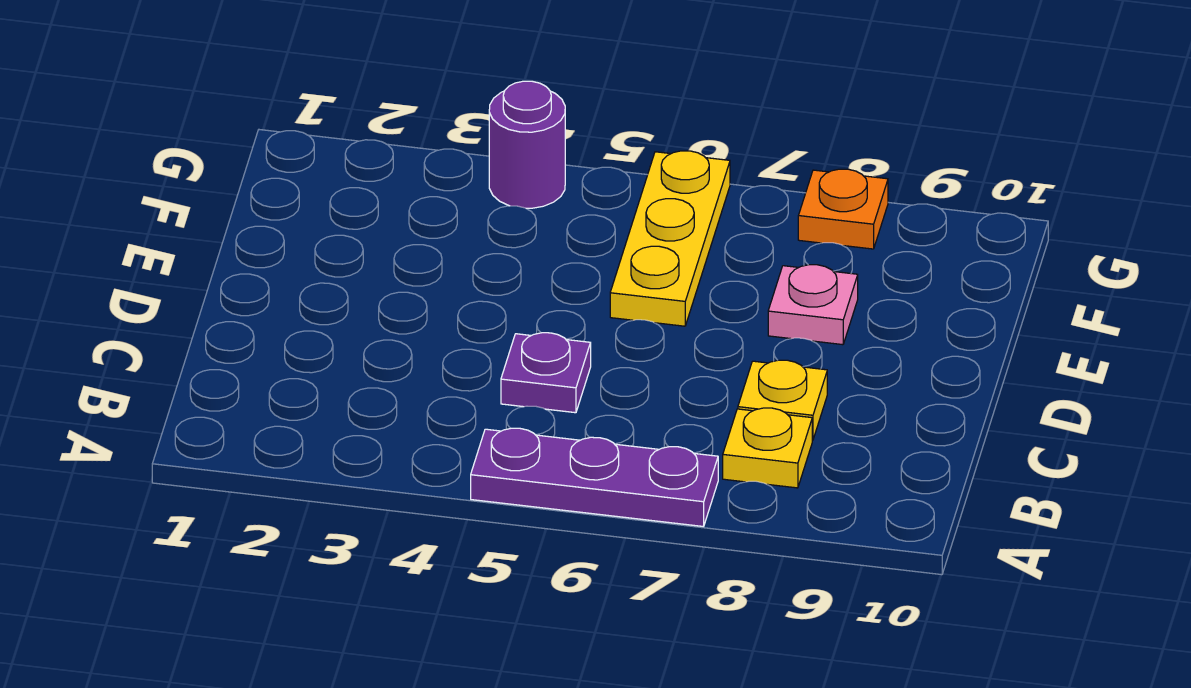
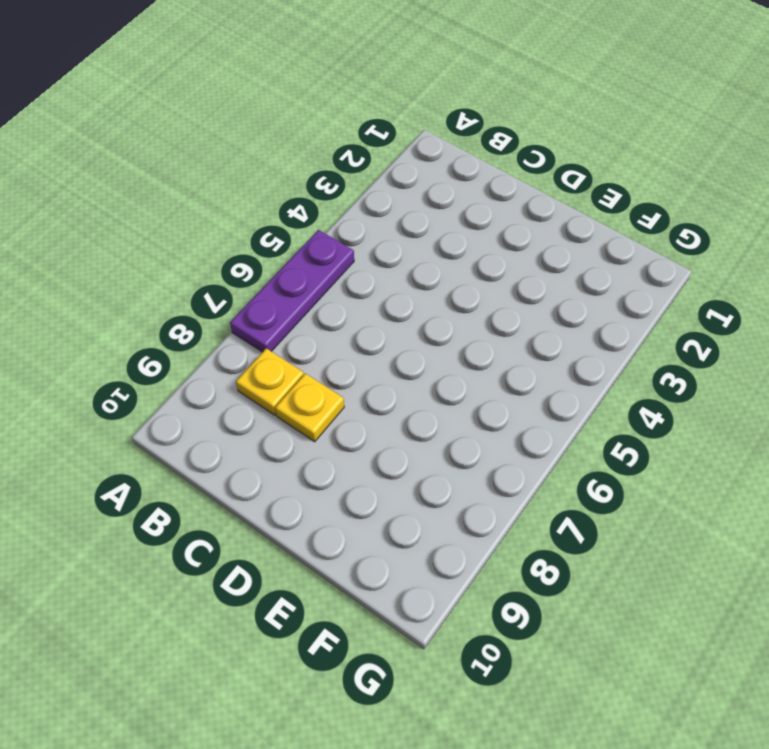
none -> purple 1x1 plate [501,333,591,413]
none -> yellow 1x3 plate [610,151,730,326]

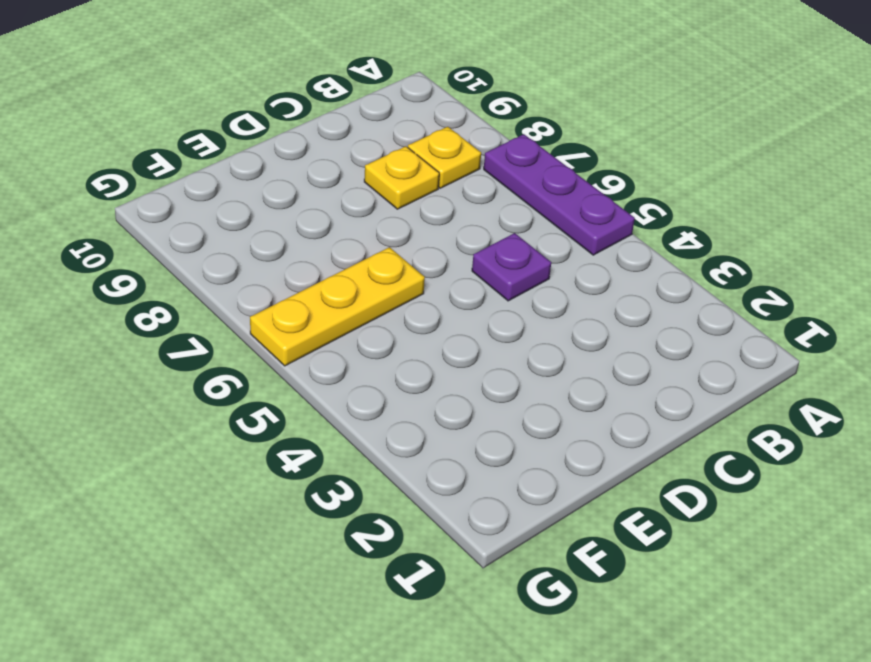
none -> pink 1x1 plate [768,265,858,345]
none -> purple 1x1 round brick [489,81,565,208]

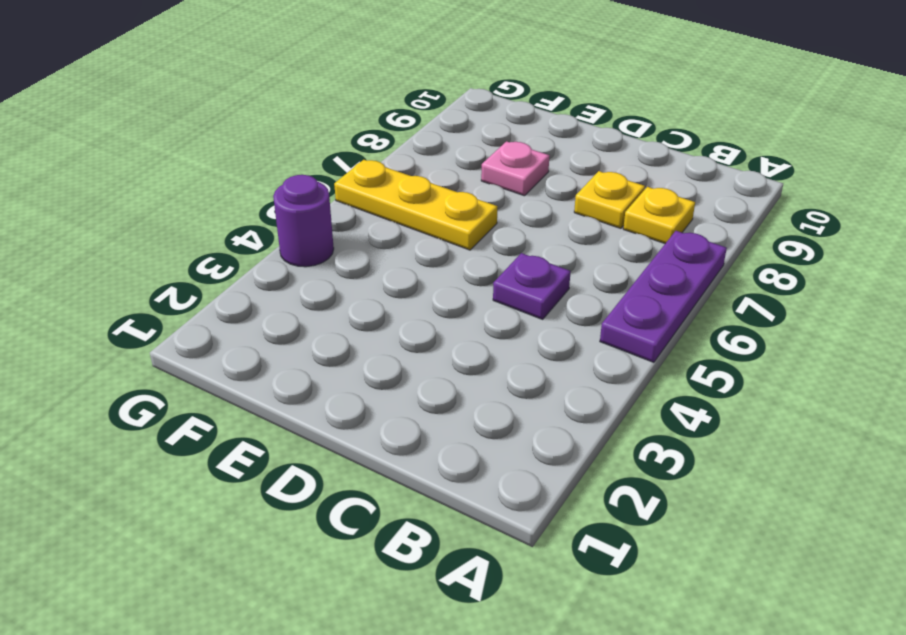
none -> orange 1x1 plate [798,169,888,249]

